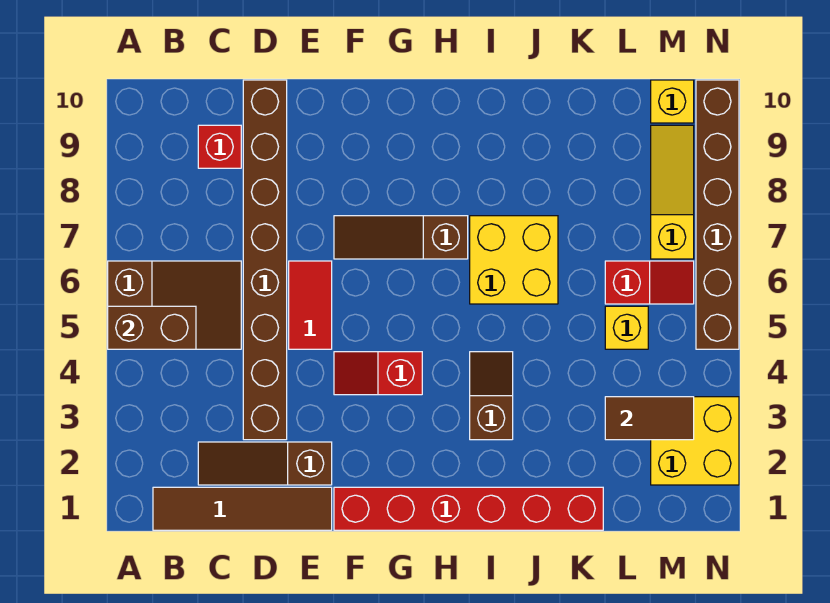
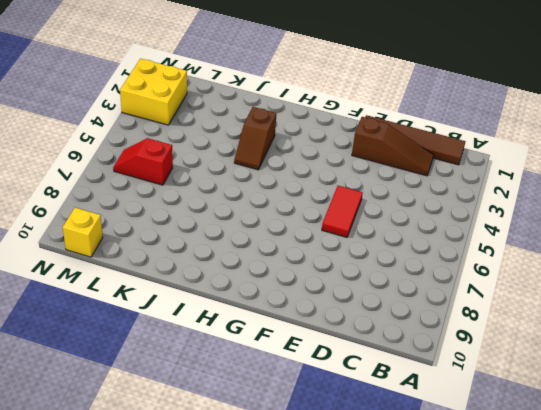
none -> brown 2x3 slope [108,261,241,349]
none -> red 1x1 brick [198,125,241,168]
none -> brown 1x8 brick [243,80,287,440]

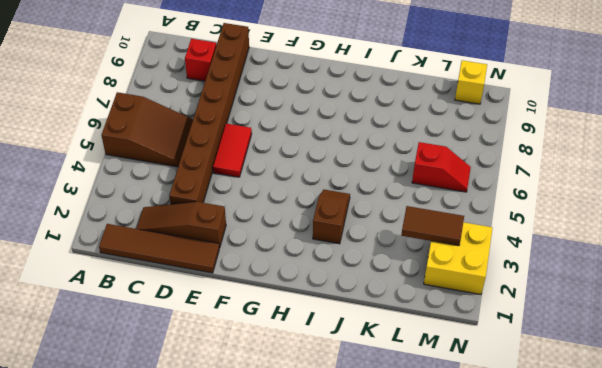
none -> red 1x6 brick [334,487,603,530]
none -> red 1x2 slope [334,352,422,395]
none -> brown 1x3 slope [334,216,468,259]

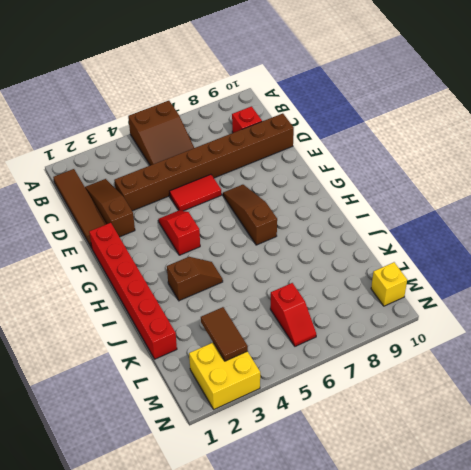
none -> yellow 2x2 brick [470,216,558,304]
none -> yellow 1x1 brick [605,306,648,349]
none -> yellow 1x3 slope [651,125,694,259]

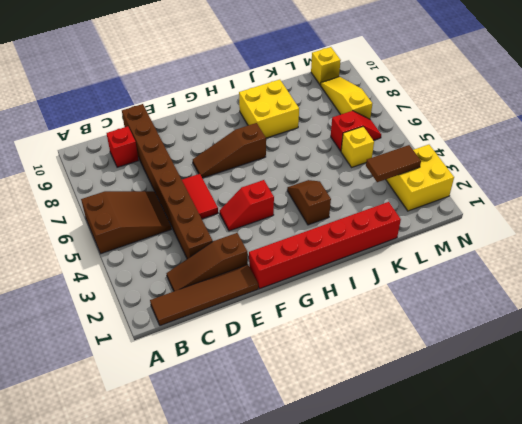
yellow 2x2 brick [239,80,299,138] -> yellow 2x2 brick moved to [470,216,558,304]
none -> brown 1x6 brick [696,80,739,349]
none -> brown 1x2 brick [108,306,196,349]

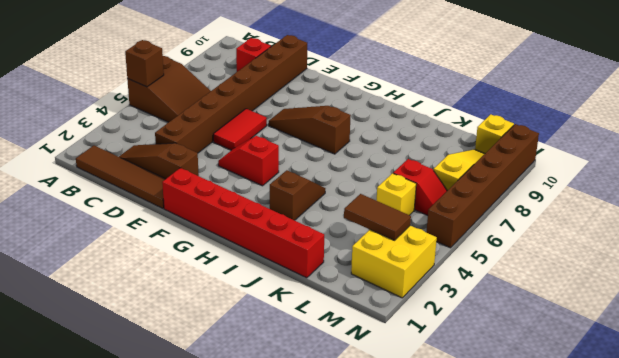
brown 1x1 brick [125,40,164,87] -> brown 1x2 brick [108,306,196,349]
none -> yellow 2x2 brick [470,216,558,304]

